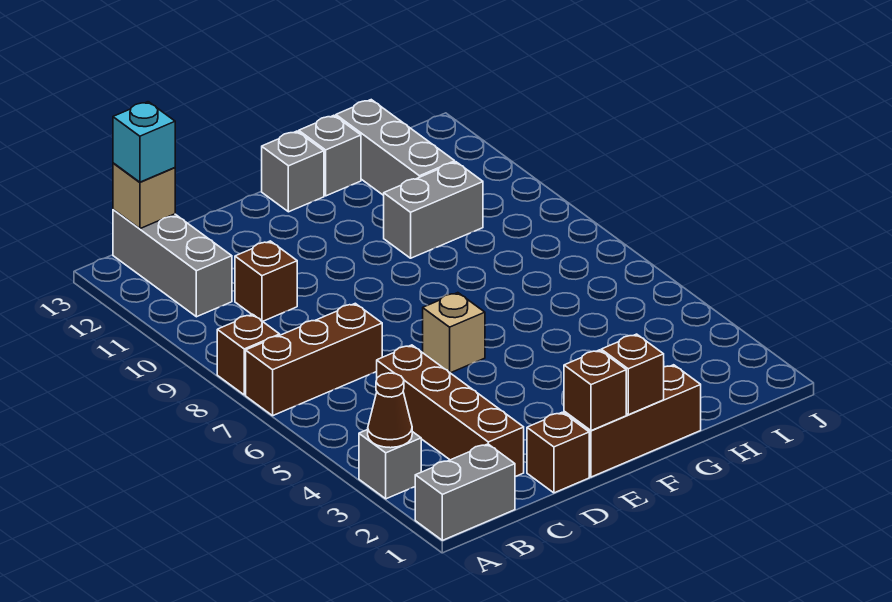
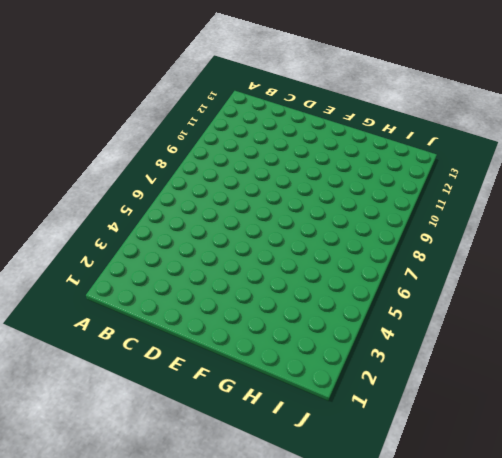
none -> grey 1x2 brick [415,444,515,540]
none -> grey 1x1 brick [359,430,421,499]
none -> brown 1x3 brick [246,303,382,416]

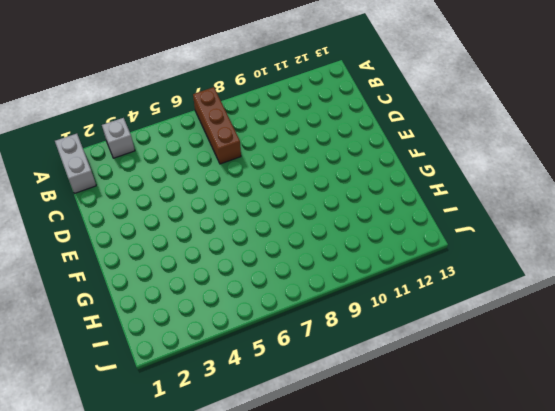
none -> brown 1x1 brick [217,314,280,395]
none -> grey 1x3 brick [113,209,232,317]
none -> brown 1x4 brick [377,345,524,477]

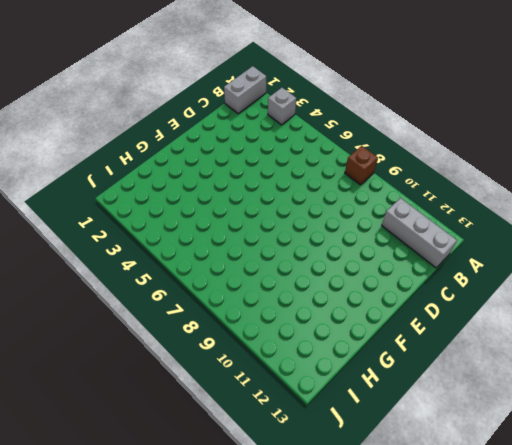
none -> brown 1x3 brick [246,303,382,416]
none -> brown 1x4 brick [377,345,524,477]
none -> brown 1x1 brick [235,241,297,321]

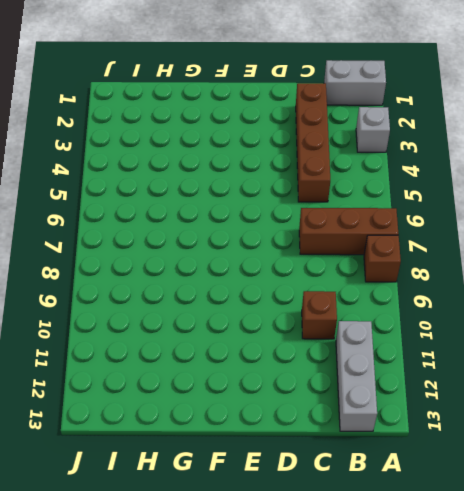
none -> brown 1x1 brick [527,412,589,493]
none -> brown 1x3 brick [564,365,701,477]
none -> tan 1x1 brick [423,293,485,373]

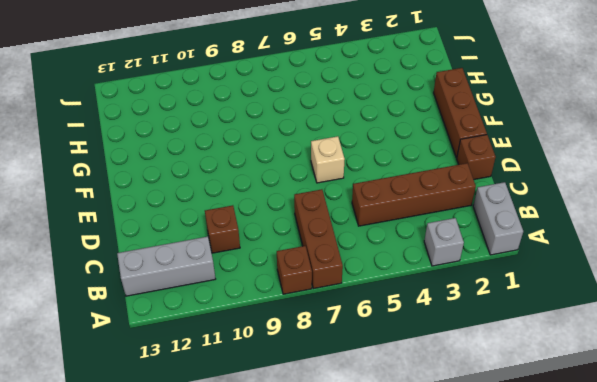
none -> grey 1x1 brick [262,131,324,212]
none -> grey 1x2 brick [384,162,483,258]
none -> grey 1x1 brick [299,115,361,196]

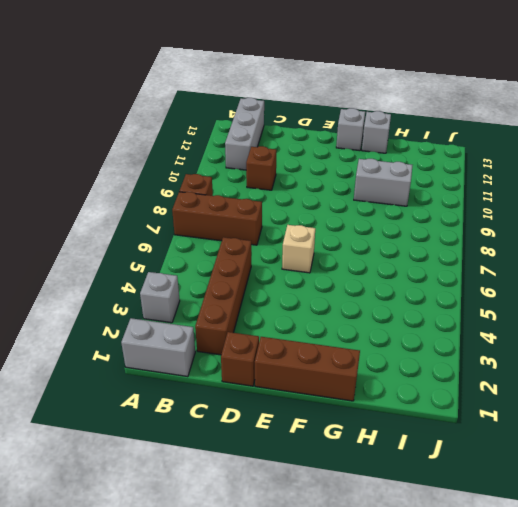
none -> grey 1x3 brick [336,100,455,195]
none -> brown 1x1 cone [368,373,412,448]
none -> tan 1x1 brick [113,163,175,229]

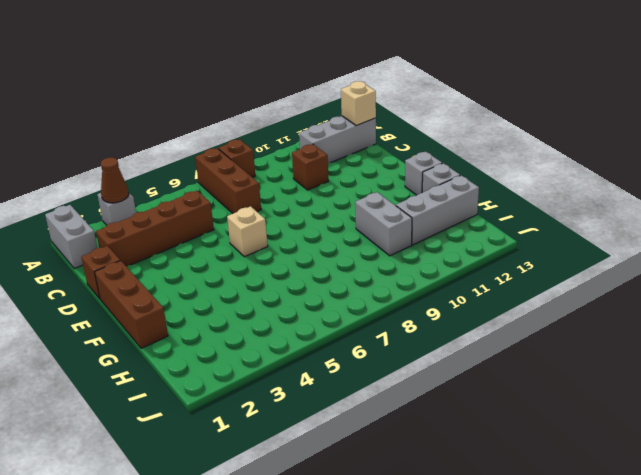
none -> brown 1x1 brick [564,350,626,431]
none -> brown 1x1 brick [601,334,664,415]
none -> cyan 1x1 brick [113,102,175,182]

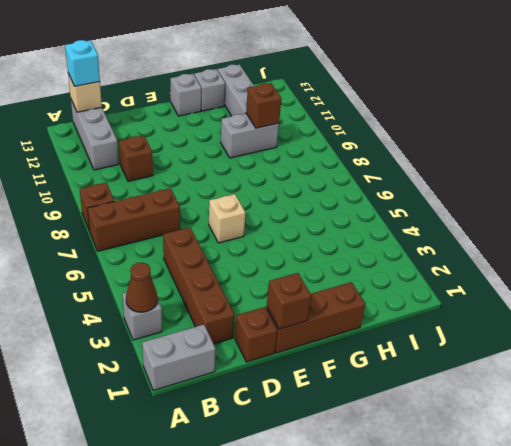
brown 1x1 brick [246,83,281,128] -> brown 1x1 brick moved to [601,334,664,415]

